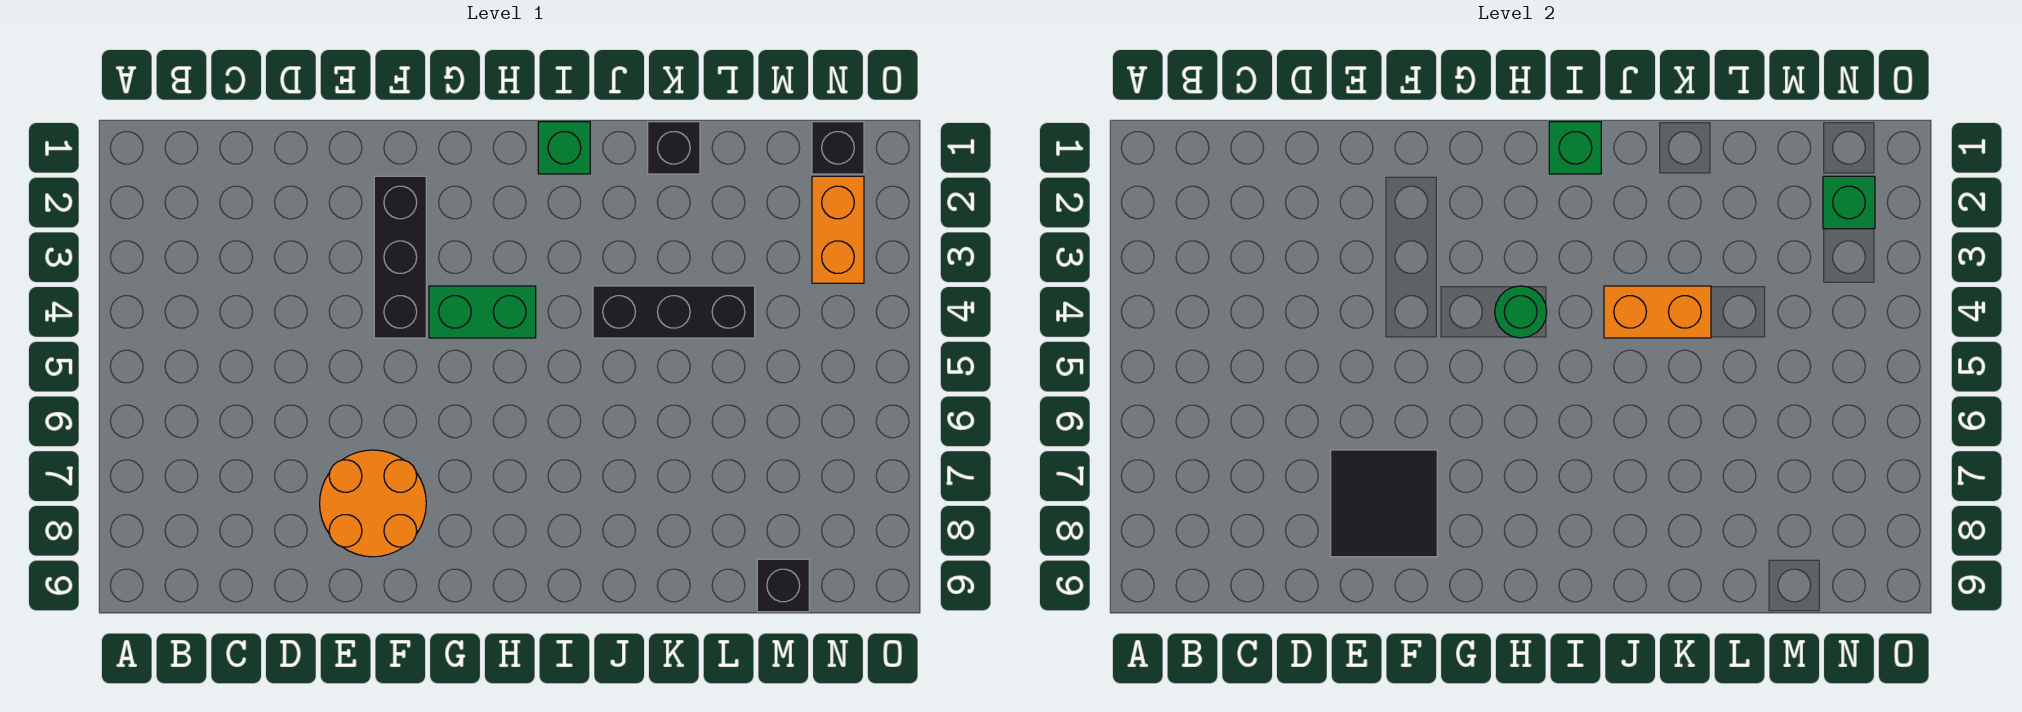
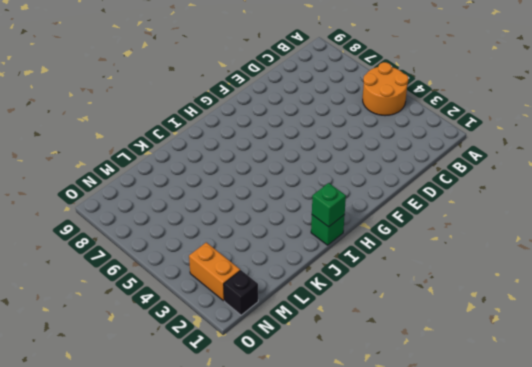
orange 2x2 round brick [363,62,408,116] -> orange 2x2 round brick moved to [320,450,426,557]
none -> black 1x3 brick [374,176,426,338]
none -> green 1x2 brick [429,286,536,338]
none -> black 1x3 brick [593,286,755,338]

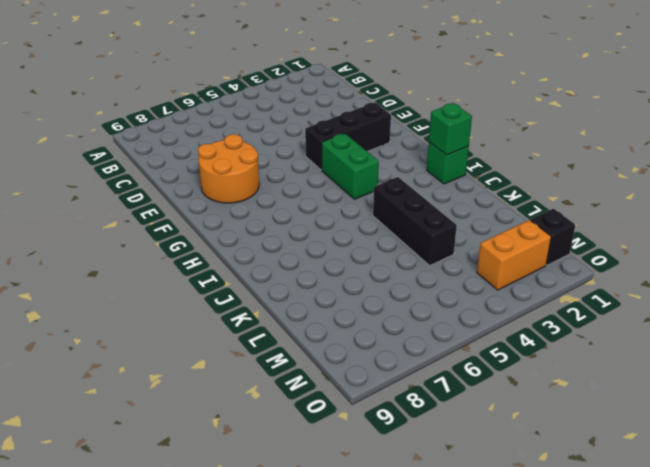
none -> black 1x1 brick [648,122,700,174]
none -> black 1x1 brick [757,559,809,612]
none -> black 2x2 tile [1331,450,1437,557]

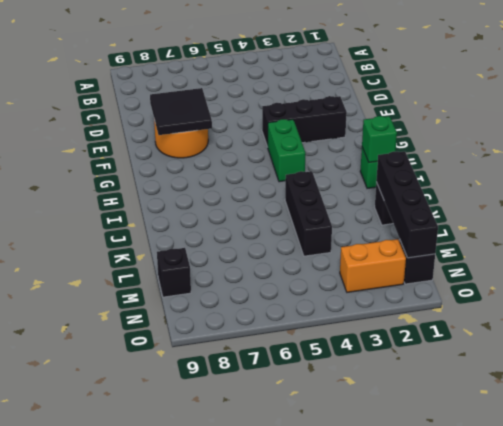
black 1x4 brick [376,151,438,258] -> none
none -> green 1x1 round brick [1495,286,1547,338]
none -> orange 1x2 brick [1604,286,1711,338]
none -> green 1x1 brick [1823,176,1875,229]

